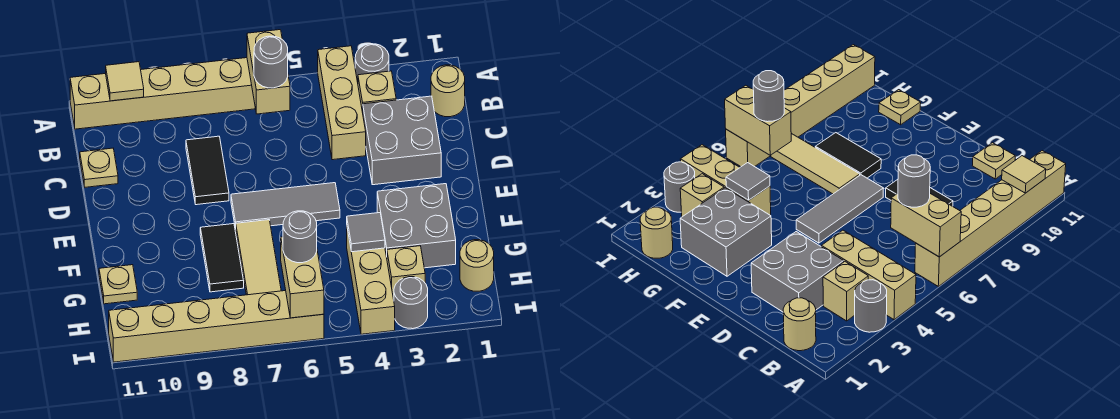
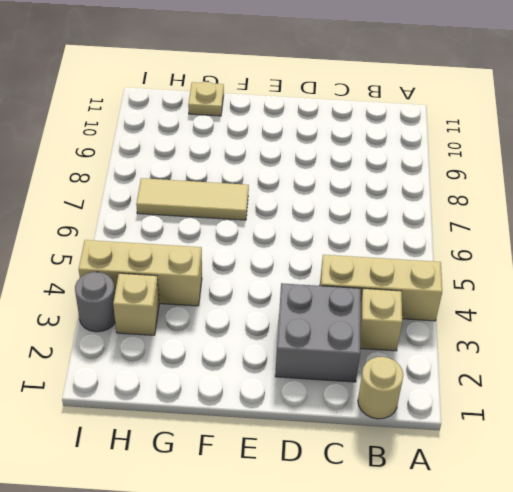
none -> grey 1x1 round brick [355,44,389,82]
none -> tan 1x6 brick [70,58,256,129]
none -> black 1x2 tile [186,136,229,205]

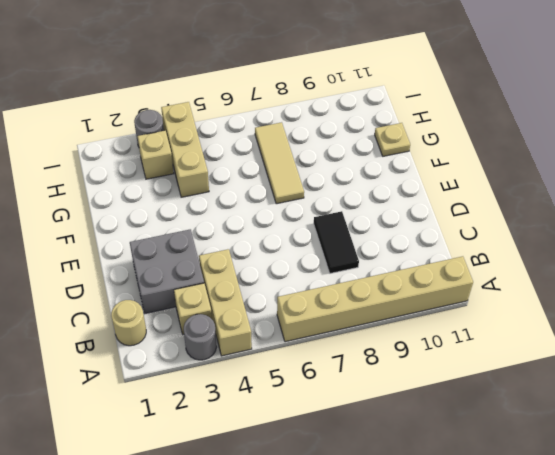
none -> tan 1x1 plate [80,148,118,187]
none -> grey 1x3 tile [231,183,340,229]
none -> grey 2x2 brick [377,184,456,268]

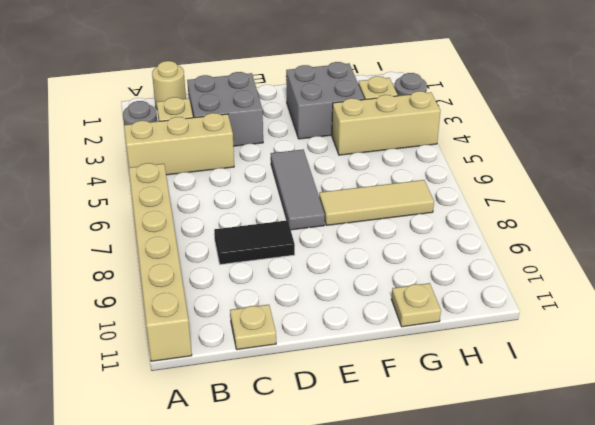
none -> black 1x2 tile [200,224,244,292]
none -> tan 1x1 round brick [460,240,494,291]
none -> tan 1x6 brick [109,291,324,362]

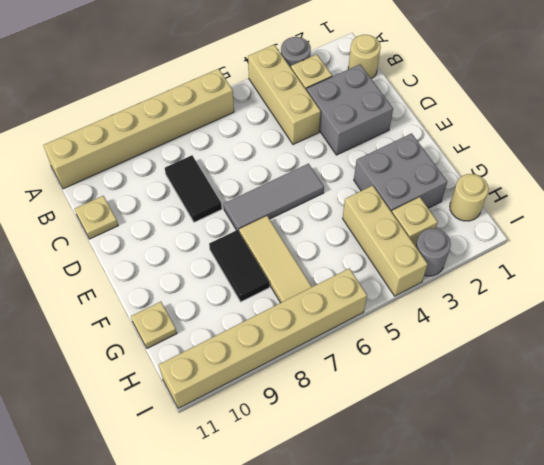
none -> tan 1x2 brick [247,30,290,114]
none -> tan 1x1 tile [106,62,144,101]
none -> grey 1x1 tile [347,213,385,252]

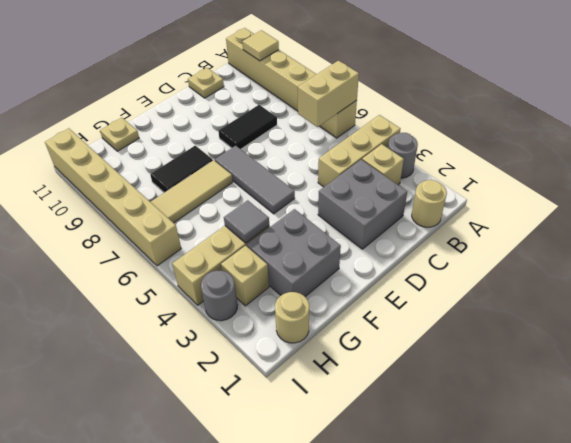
none -> tan 1x2 brick [281,237,324,318]
none -> grey 1x1 round brick [254,36,288,88]
none -> grey 1x1 round brick [283,211,317,263]

